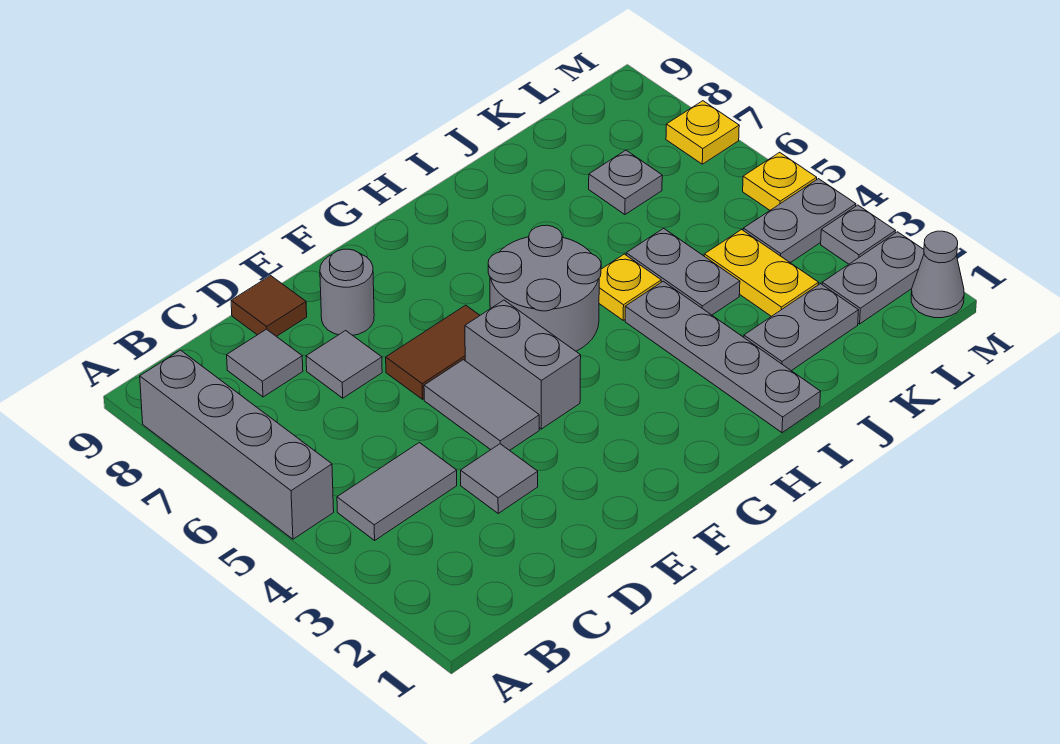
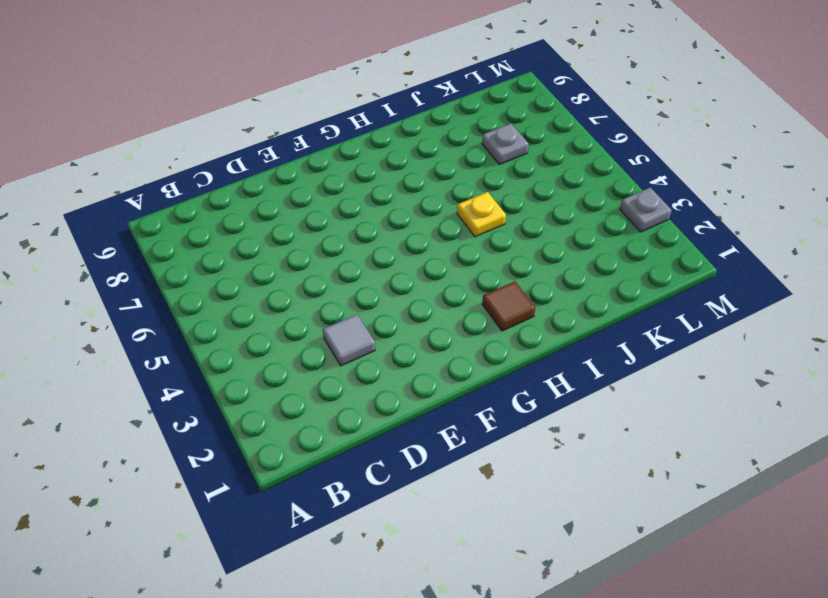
brown 1x1 tile [482,281,535,331] -> brown 1x1 tile moved to [231,276,307,337]
none -> grey 1x4 brick [140,350,334,539]
none -> grey 1x2 tile [337,443,457,540]
none -> grey 1x1 tile [227,329,303,397]

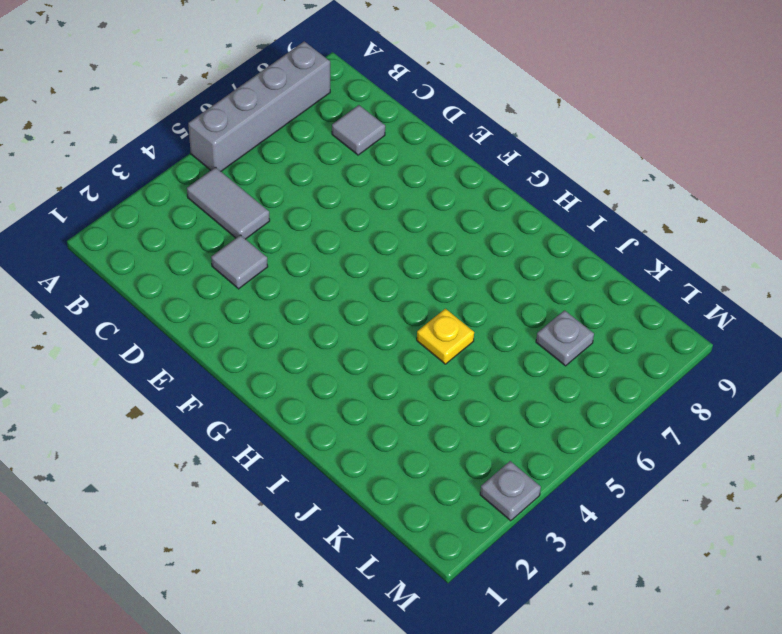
none -> grey 1x1 tile [306,331,382,398]
none -> brown 1x1 tile [231,276,307,337]
none -> grey 1x2 tile [424,360,539,451]

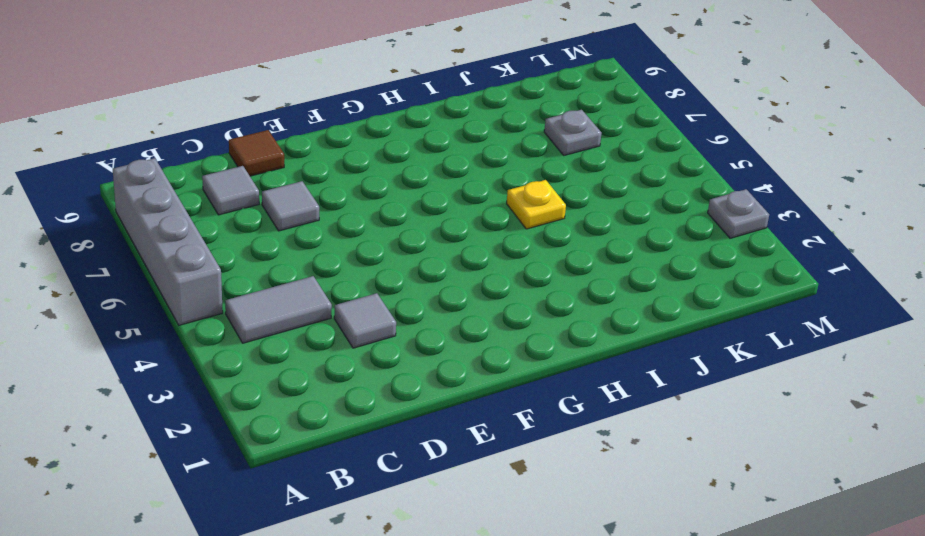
none -> grey 1x2 tile [424,360,539,451]
none -> brown 1x2 tile [386,305,480,399]
none -> grey 1x1 round brick [320,249,374,335]

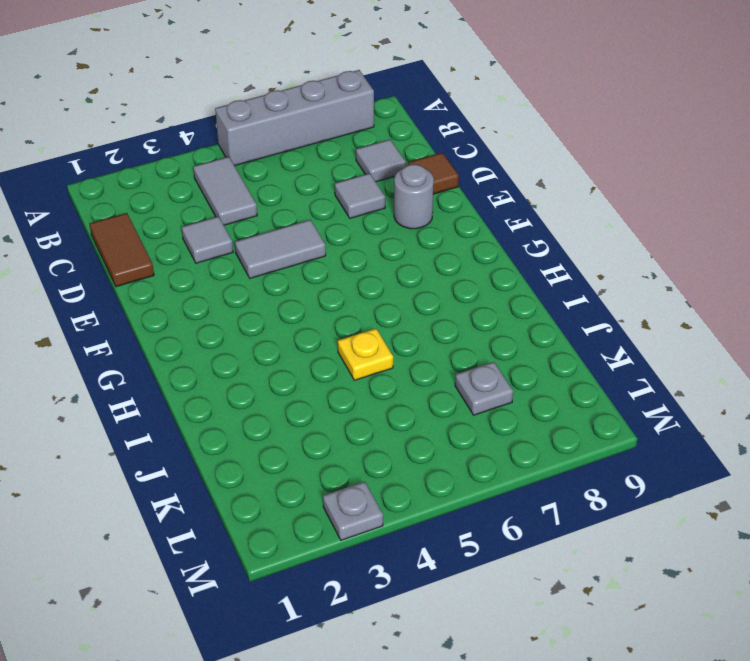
brown 1x2 tile [90,213,154,287] -> brown 1x2 tile moved to [386,305,480,399]
none -> grey 1x2 brick [465,300,581,429]
none -> grey 2x2 round brick [488,225,601,351]
none -> grey 1x4 plate [625,281,820,433]

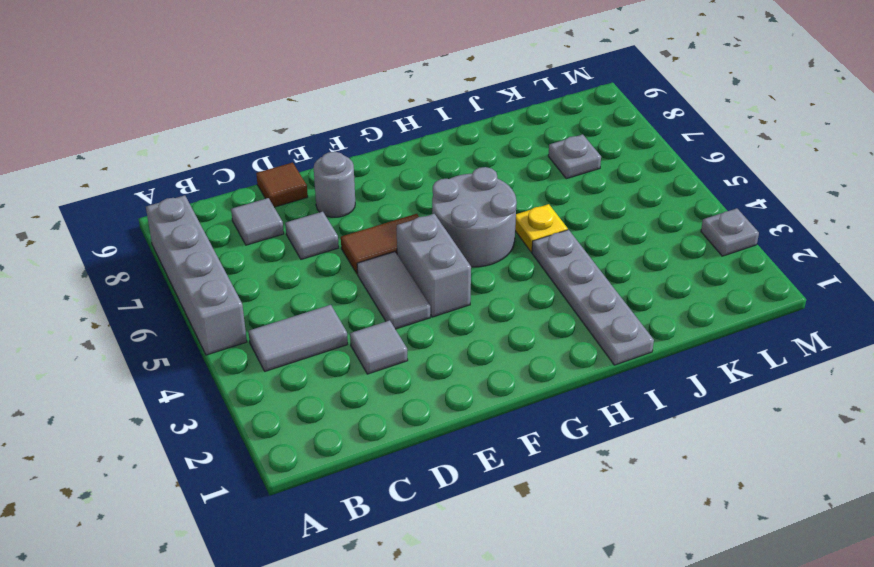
none -> grey 1x2 plate [744,284,859,371]
none -> grey 1x2 plate [626,228,740,315]
none -> yellow 1x2 plate [704,230,819,317]

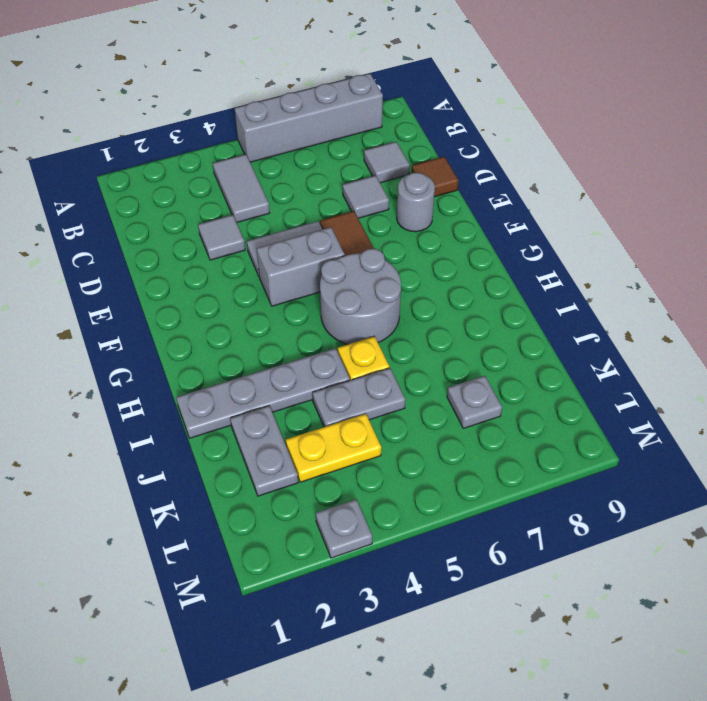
none -> grey 1x2 plate [822,232,924,324]
none -> grey 1x2 plate [743,179,856,263]
none -> grey 1x1 cone [911,231,964,318]

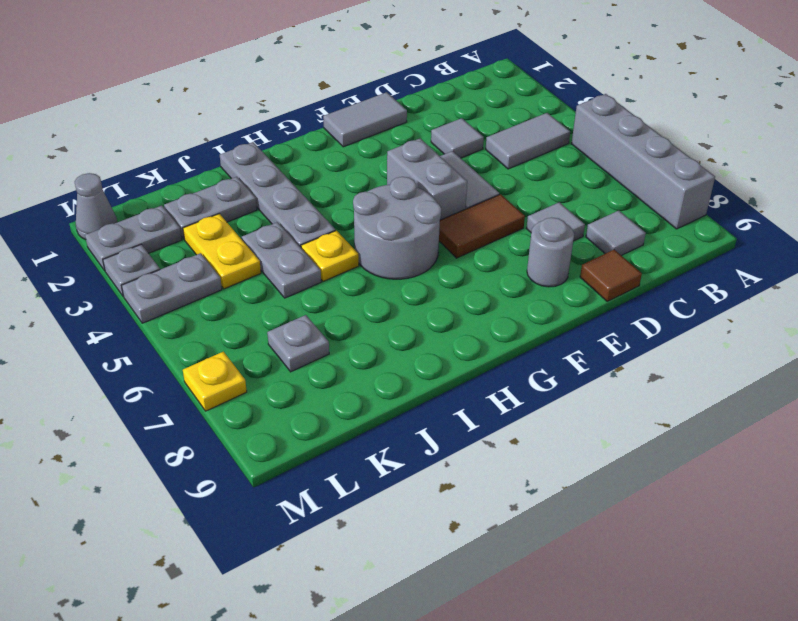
grey 1x2 tile [323,92,407,147] -> none
none -> yellow 1x1 plate [743,152,817,210]

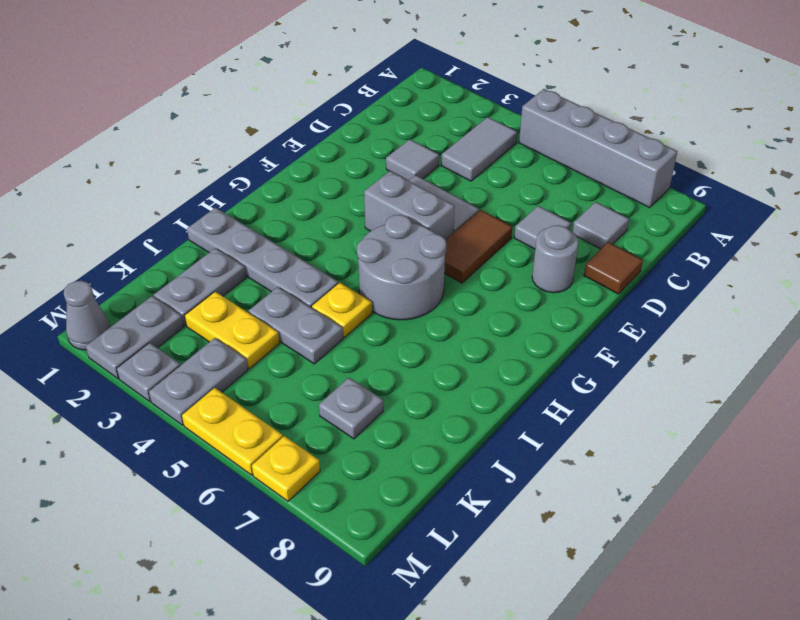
yellow 1x2 plate [182,388,283,475] -> yellow 1x1 plate [743,152,817,210]

